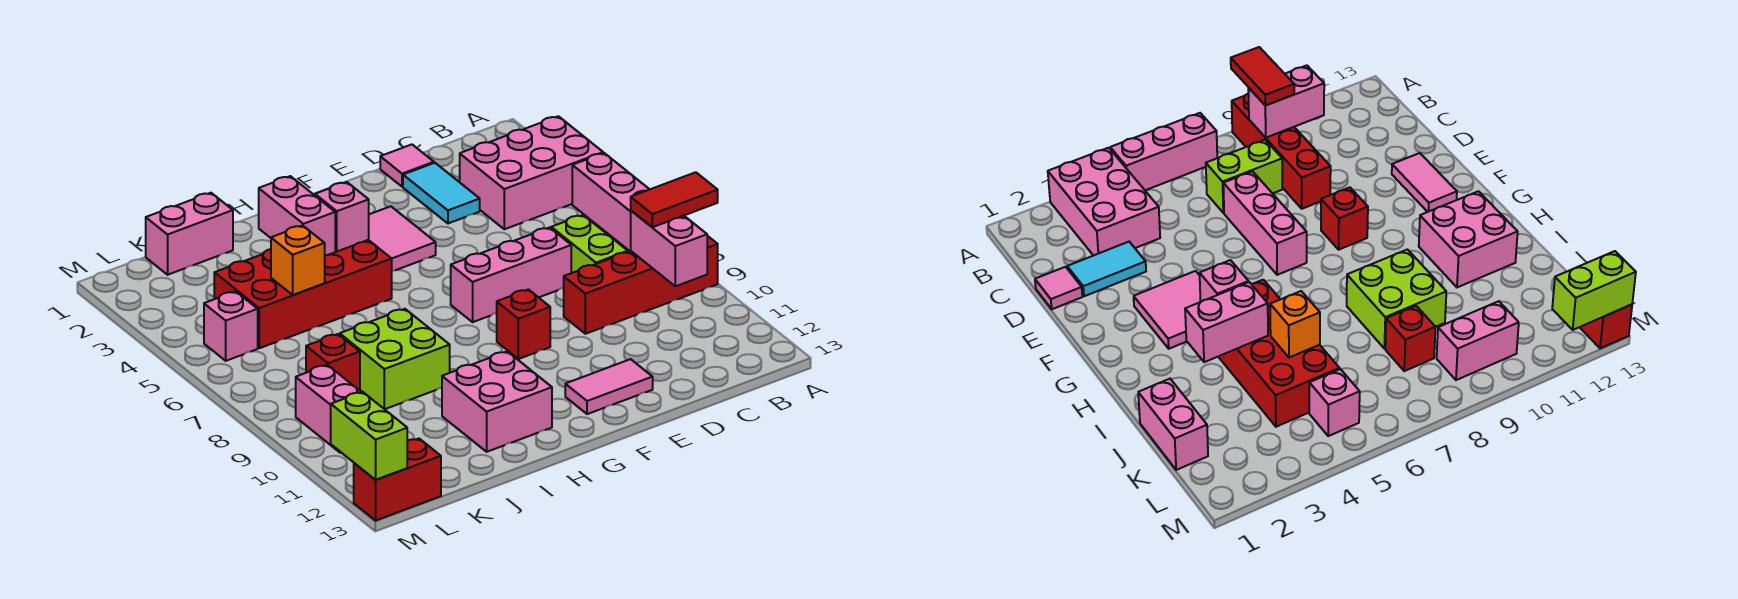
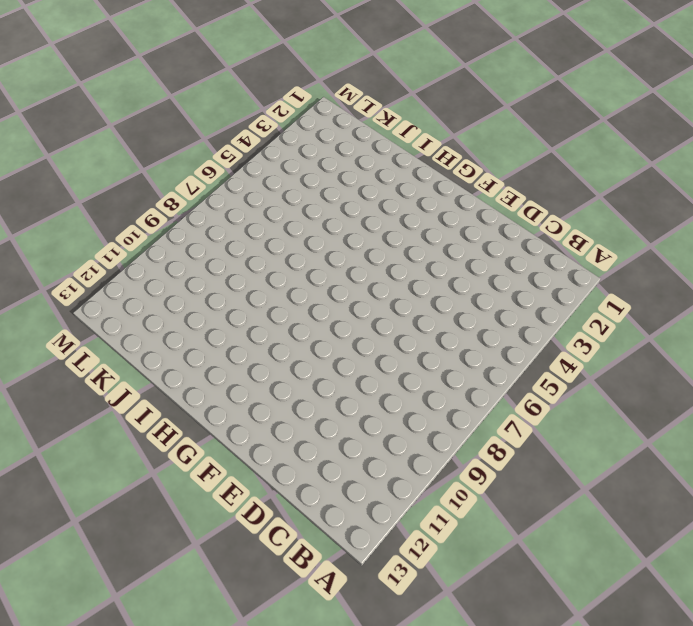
none -> pink 2x3 brick [460,116,603,229]
none -> pink 1x3 brick [572,153,649,251]
none -> red 1x4 brick [564,236,718,334]

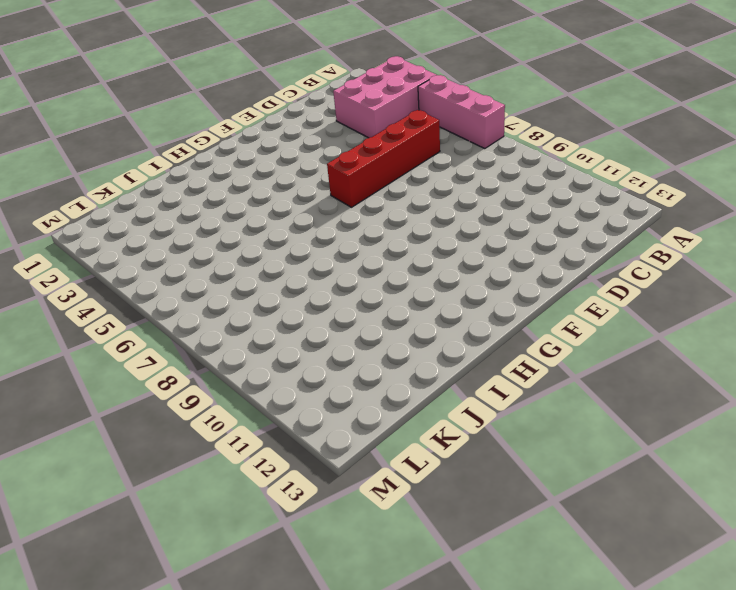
red 1x4 brick [327,110,440,207] -> red 1x4 brick moved to [564,236,718,334]
none -> lime 1x2 brick [551,215,628,273]
none -> pink 1x1 tile [380,144,434,187]
none -> cyan 1x2 tile [403,163,480,223]

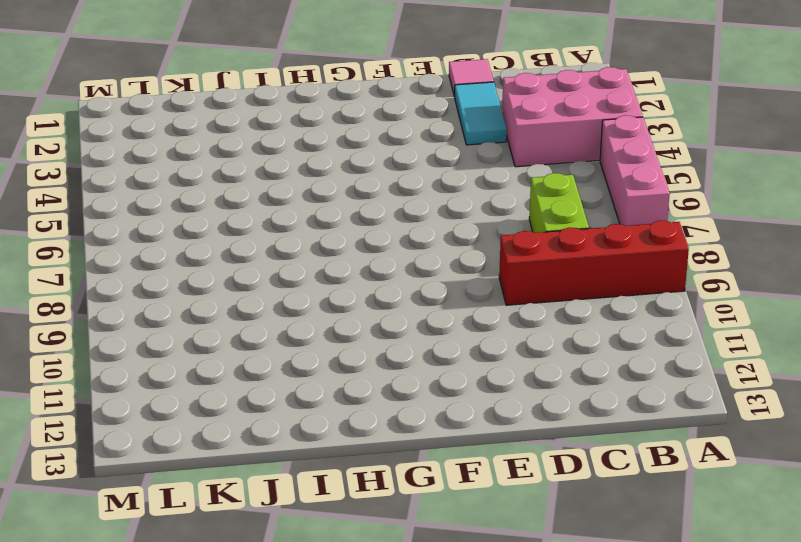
none -> pink 1x3 brick [451,228,571,322]
none -> pink 1x2 tile [565,359,653,414]
none -> pink 2x2 tile [369,206,436,271]

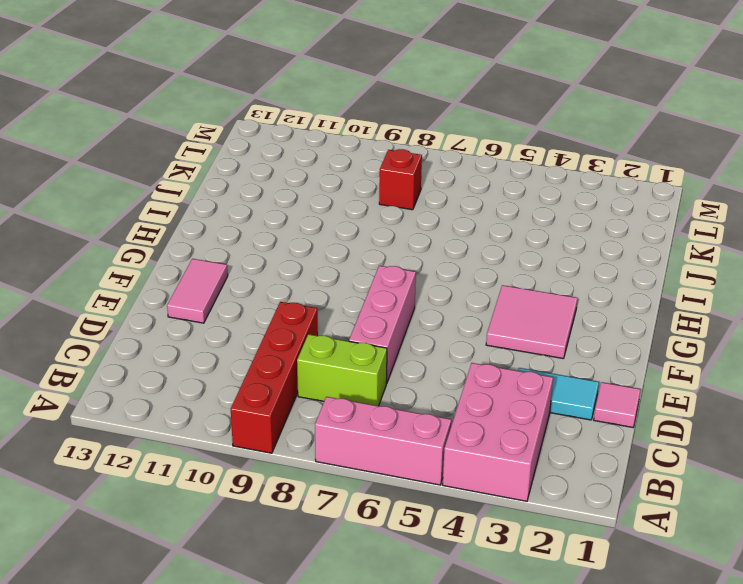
none -> red 1x1 brick [497,289,550,359]
none -> red 2x4 brick [214,240,392,348]
none -> pink 2x2 brick [442,351,552,452]

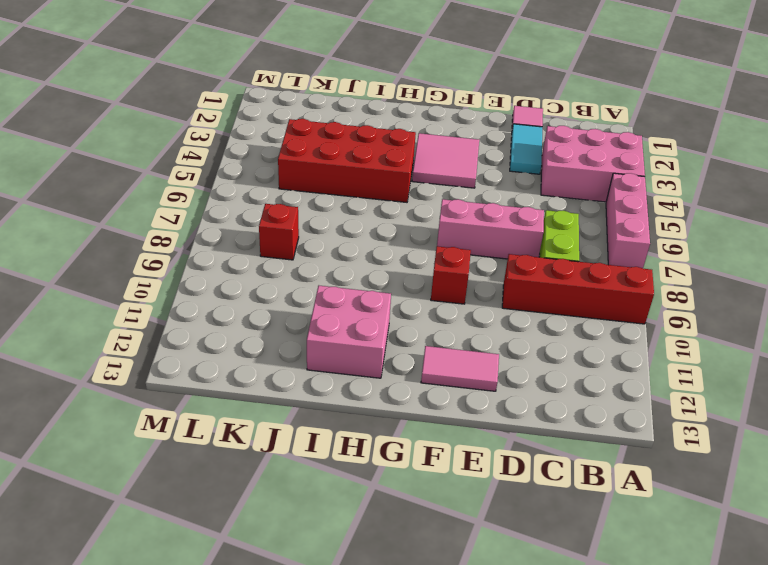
none -> lime 2x2 brick [340,309,450,409]
none -> pink 1x2 brick [146,193,233,275]
none -> pink 1x1 brick [204,291,258,361]

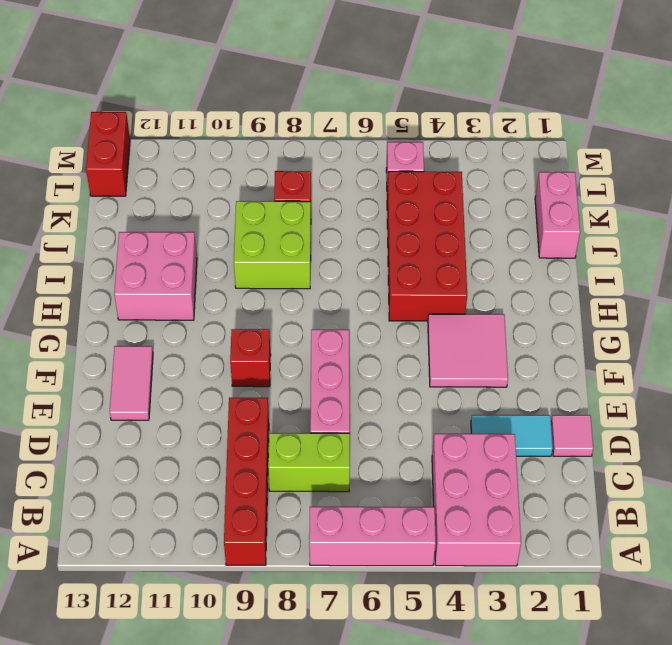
none -> pink 1x2 brick [296,365,361,453]
none -> pink 1x2 brick [631,211,707,286]
none -> pink 1x1 brick [315,182,369,251]

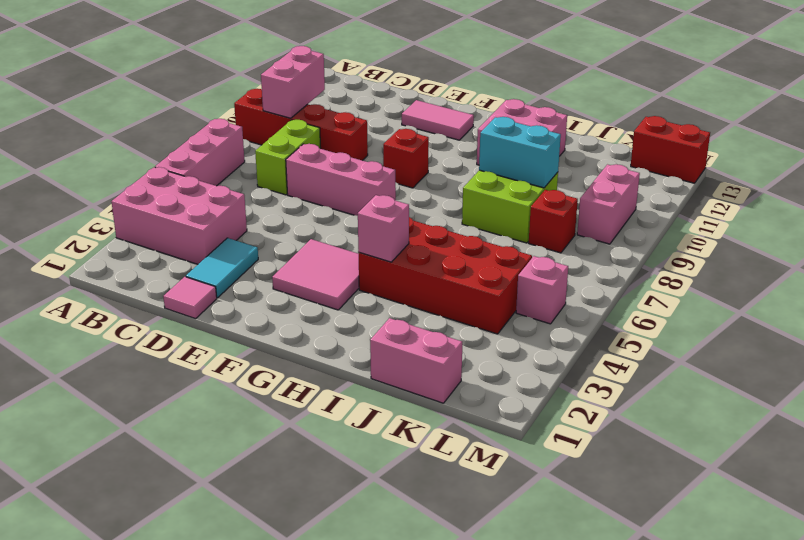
cyan 1x2 brick [479,117,561,188] -> none
none -> pink 1x2 brick [259,176,335,255]
none -> orange 1x1 brick [271,226,325,295]
none -> lime 1x2 brick [331,392,407,480]

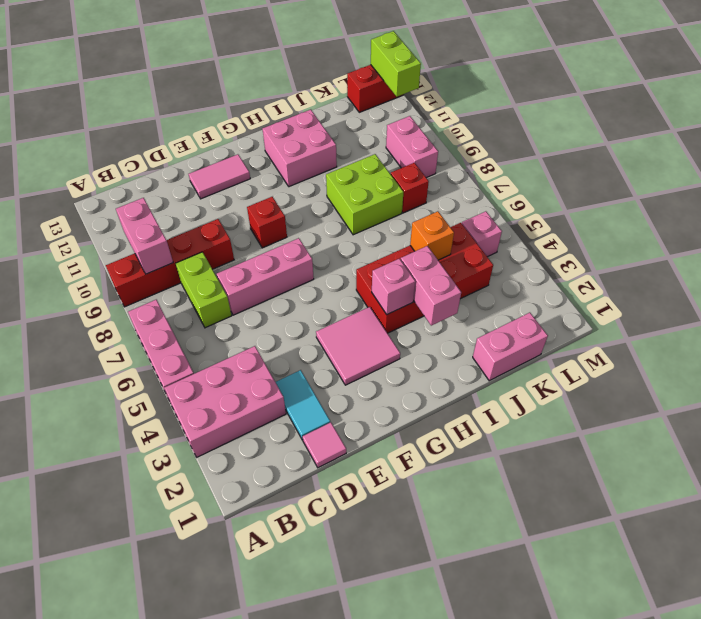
none -> red 1x2 tile [631,172,718,227]

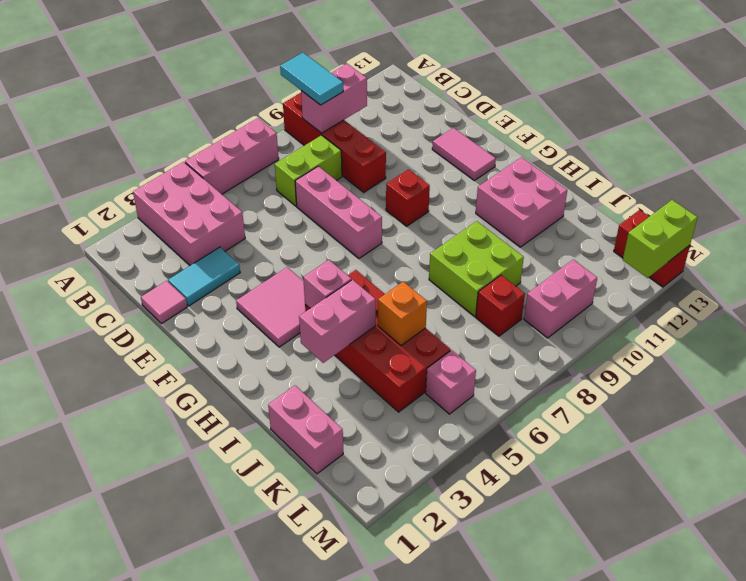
cyan 1x2 tile [280,53,343,105] -> red 1x2 tile [631,172,718,227]

